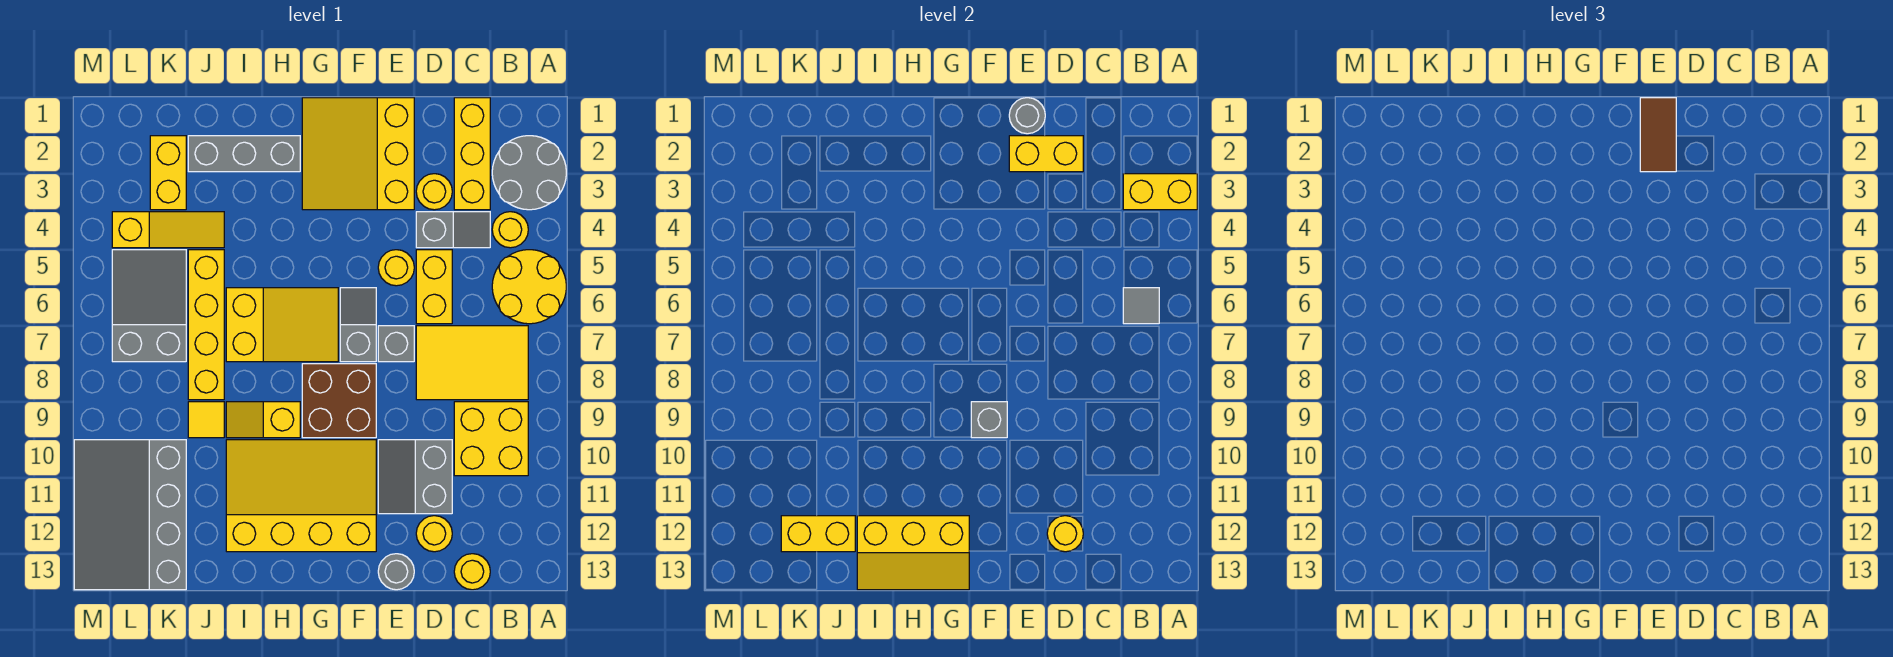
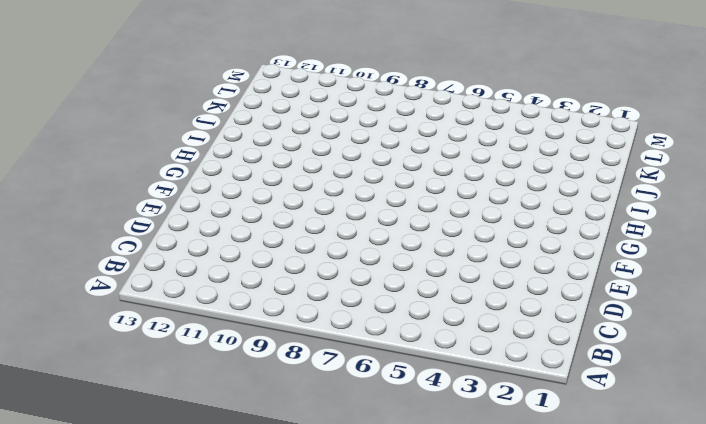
none -> grey 2x2 round brick [492,136,566,210]
none -> yellow 2x2 round brick [492,250,566,324]
none -> yellow 1x1 round brick [492,212,528,248]
none -> yellow 2x3 tile [416,326,528,400]

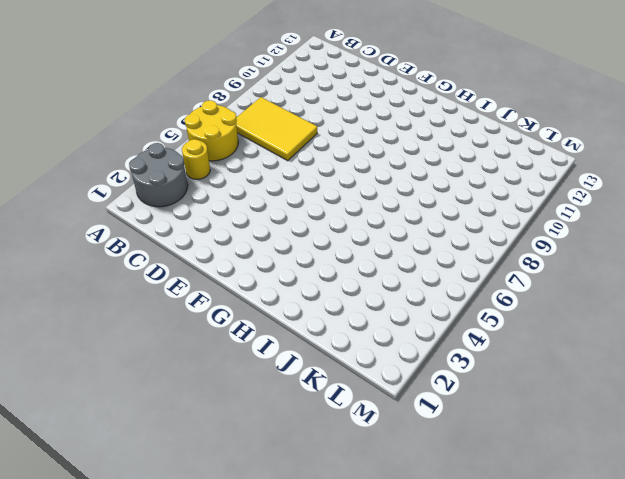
none -> yellow 2x2 brick [454,402,528,476]
none -> yellow 1x3 brick [454,98,490,210]
none -> grey 1x2 slope [416,212,490,248]
none -> yellow 1x1 round brick [454,554,490,590]

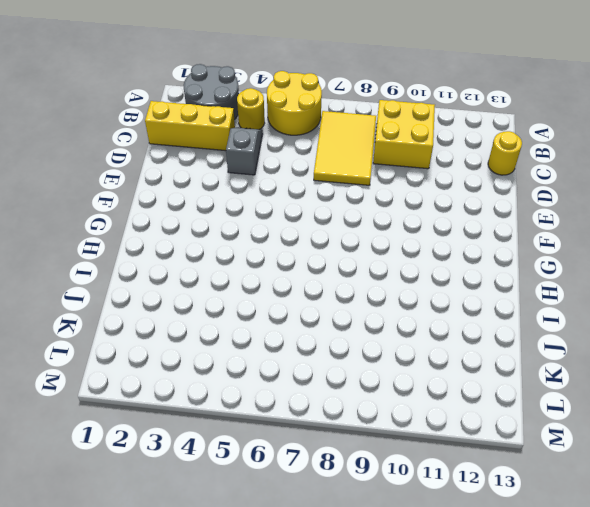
none -> yellow 1x1 round brick [416,174,452,210]
none -> yellow 1x2 brick [416,250,452,324]
none -> grey 2x2 slope [378,440,452,514]
none -> yellow 1x1 round brick [416,516,452,552]

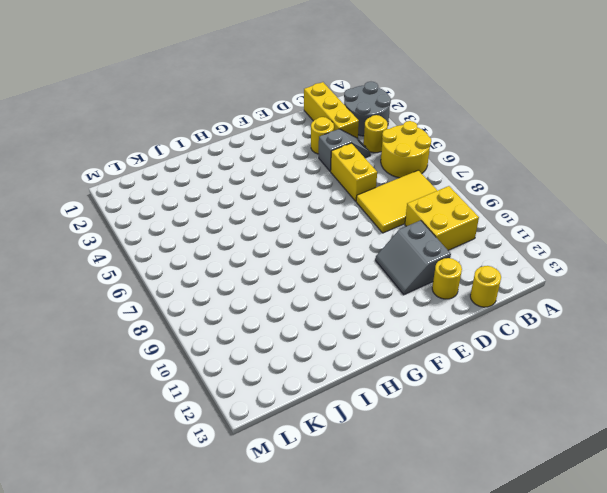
none -> yellow 3x3 slope [302,98,414,210]
none -> yellow 1x1 round brick [378,250,414,286]
none -> grey 1x1 brick [378,326,414,362]
none -> grey 1x1 round brick [378,554,414,590]

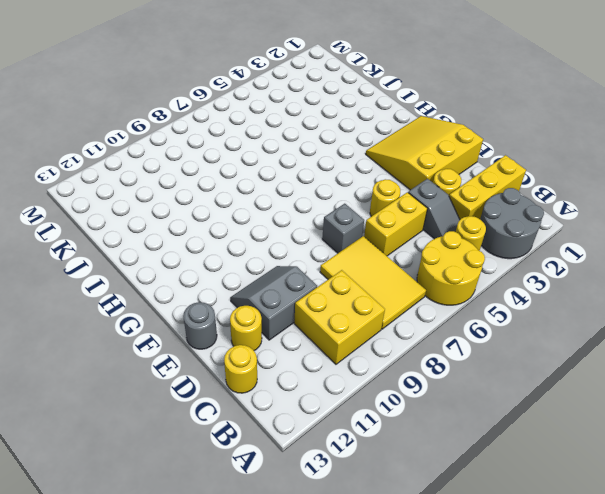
none -> grey 1x2 slope [340,288,376,362]
none -> brown 2x2 brick [302,364,376,438]
none -> yellow 3x4 slope [226,440,376,552]
none -> yellow 2x3 slope [226,288,338,362]

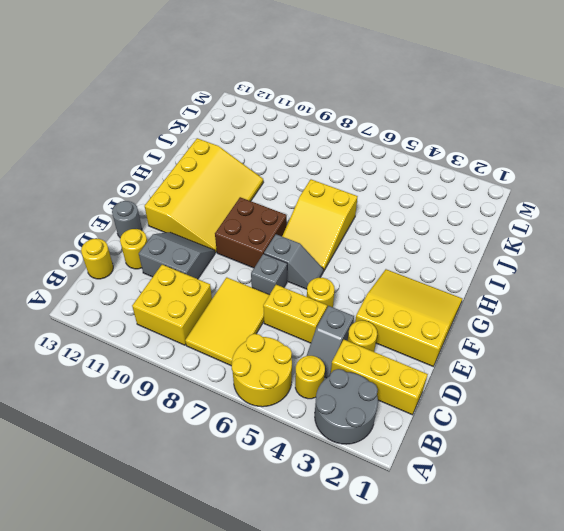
none -> grey 1x3 brick [188,136,300,172]
none -> yellow 1x2 slope [226,402,300,438]
none -> yellow 1x3 slope [112,212,224,248]
none -> yellow 1x4 brick [188,250,224,400]

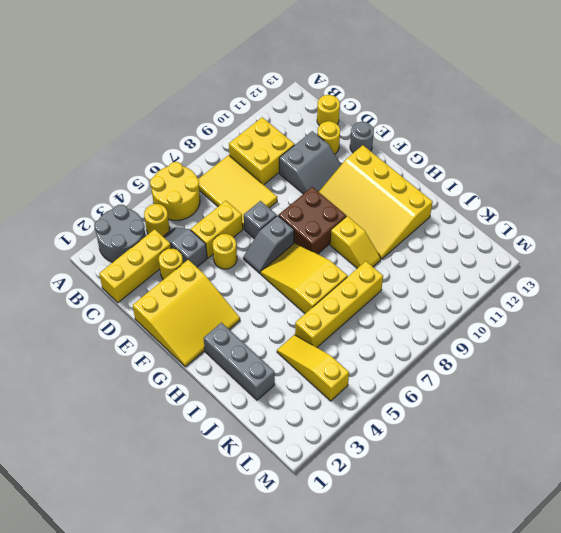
none -> yellow 1x1 tile [188,402,224,438]
none -> yellow 1x2 brick [150,136,186,210]
none -> grey 2x3 slope [112,250,186,362]
none -> grey 3x4 slope [74,440,186,590]

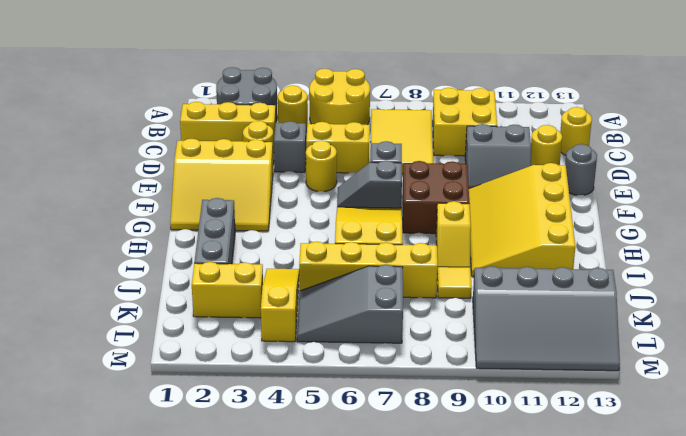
none -> yellow 1x2 brick [1123,174,1197,210]
none -> grey 1x1 tile [1123,288,1159,324]
none -> yellow 1x2 brick [1009,136,1083,172]
none -> yellow 1x1 round brick [1047,516,1083,552]

